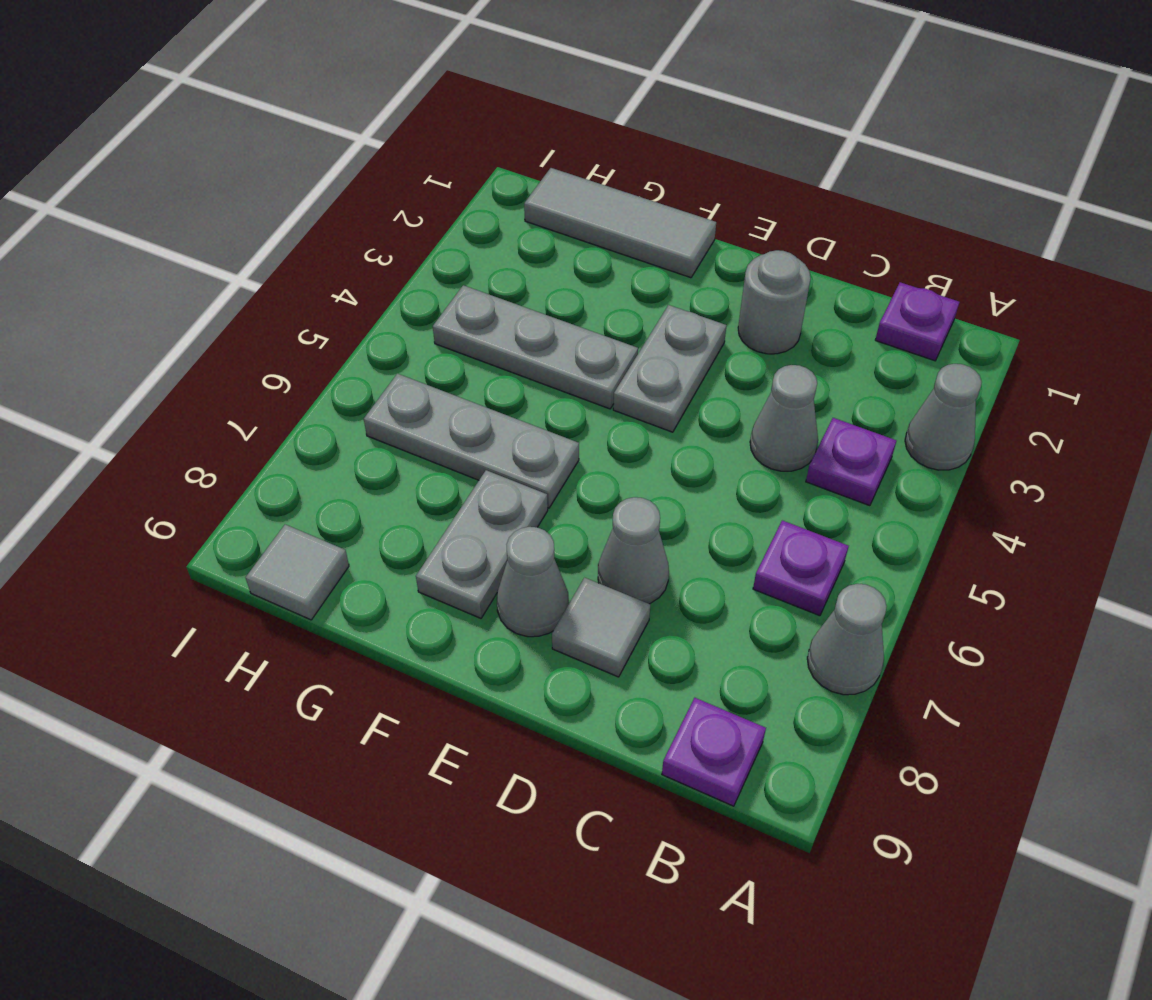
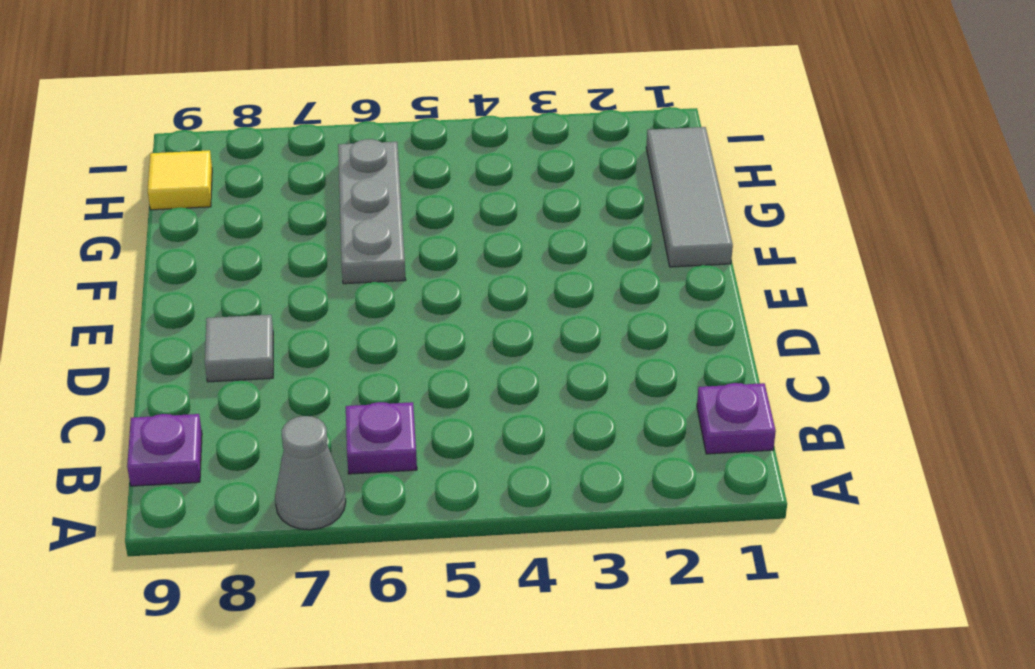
yellow 1x1 tile [148,150,212,210] -> grey 1x1 tile [246,524,349,620]
none -> grey 1x1 cone [905,364,982,470]
none -> purple 1x1 plate [806,418,896,506]
none -> grey 1x1 cone [750,365,818,471]

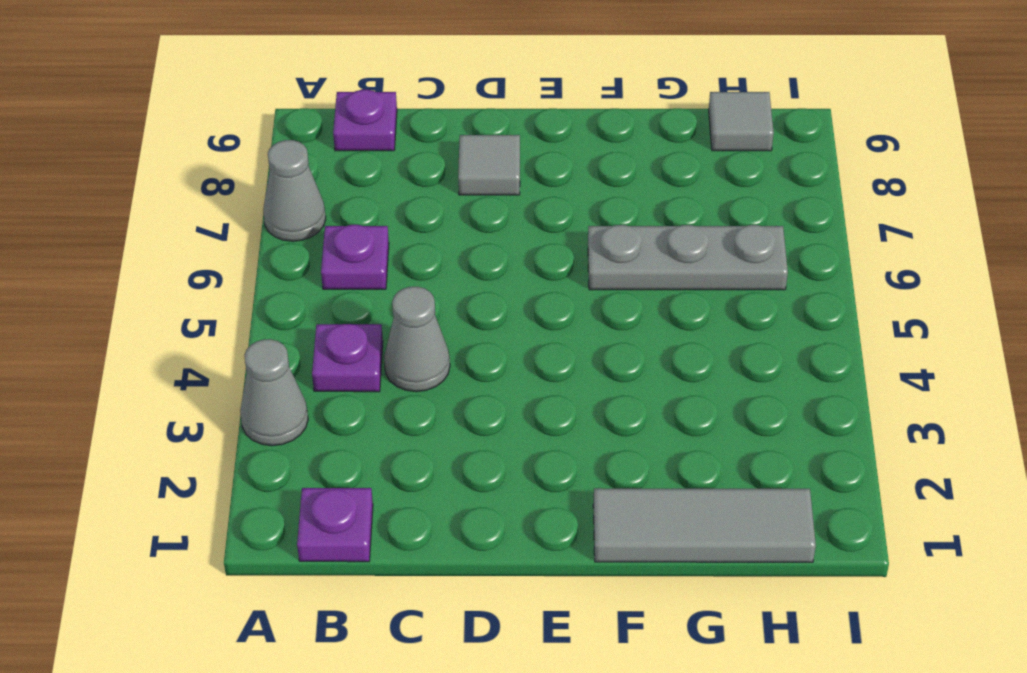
none -> grey 1x1 round brick [738,250,811,354]
none -> grey 1x1 cone [598,497,669,604]
none -> grey 1x2 plate [613,305,726,432]

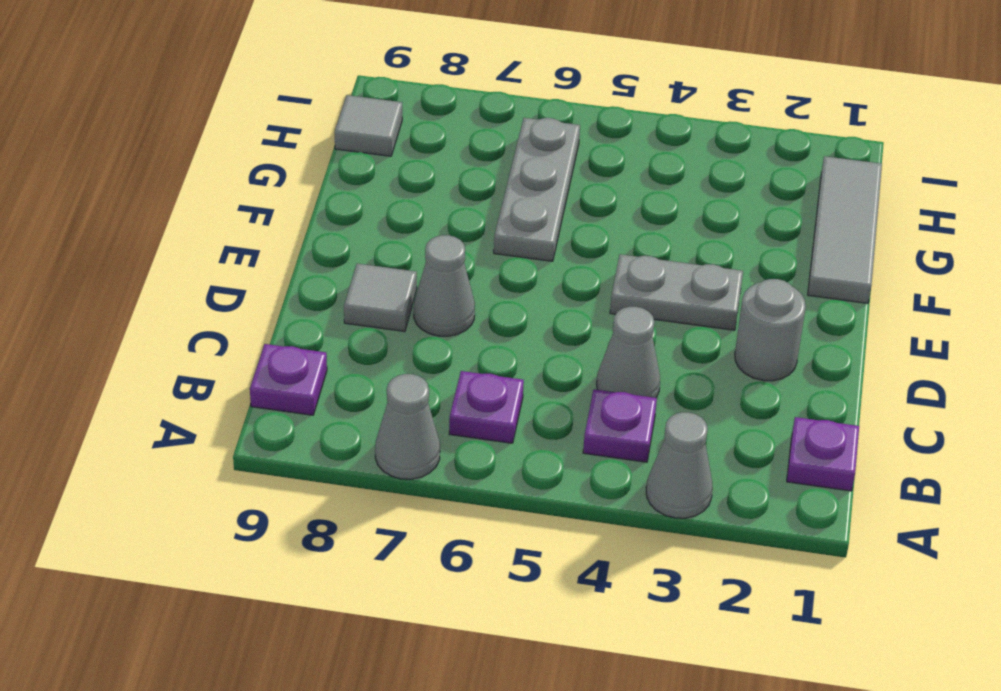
none -> grey 1x1 cone [497,527,569,637]
none -> grey 1x3 plate [433,285,638,409]
none -> grey 1x2 plate [416,470,548,618]

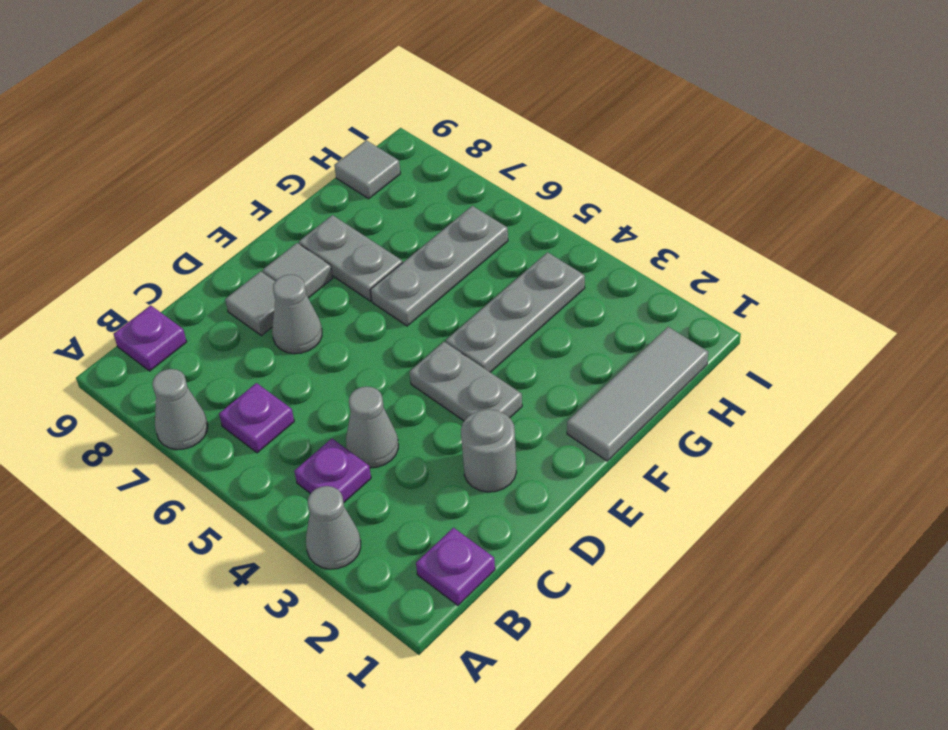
grey 1x1 tile [263,243,333,298] -> grey 1x1 cone [497,527,569,637]

